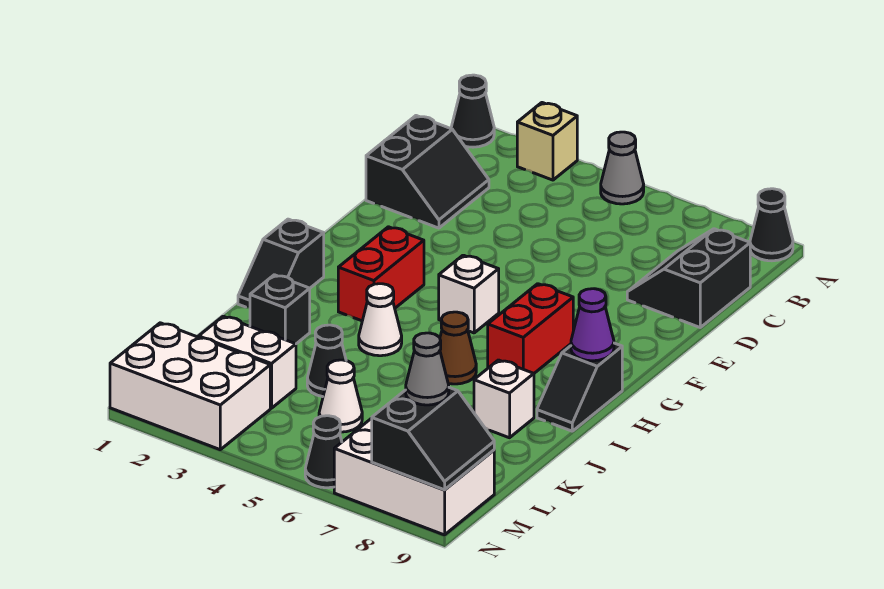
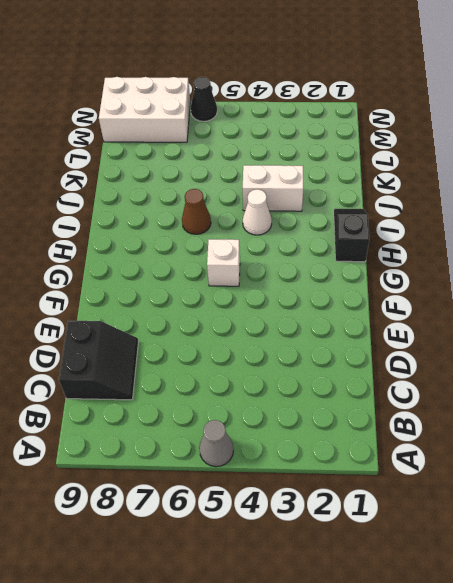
white 1x2 brick [243,165,303,211] -> white 1x2 brick moved to [199,316,296,408]
none -> black 1x1 cone [451,75,494,147]
none -> tan 1x1 brick [517,103,577,180]
none -> black 1x1 cone [750,189,793,261]

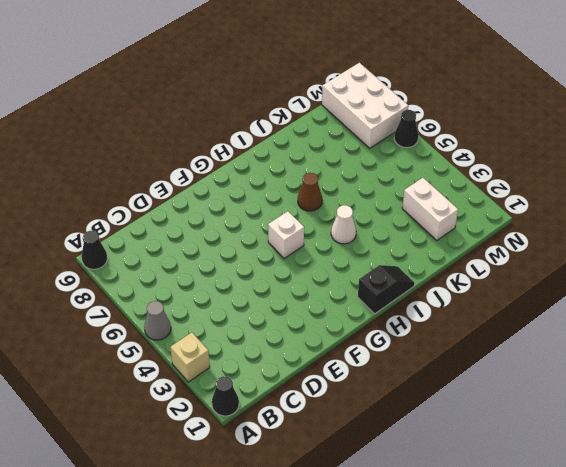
none -> black 2x2 slope [366,116,489,228]
none -> black 2x2 slope [627,229,750,327]
none -> red 1x2 brick [338,227,424,321]

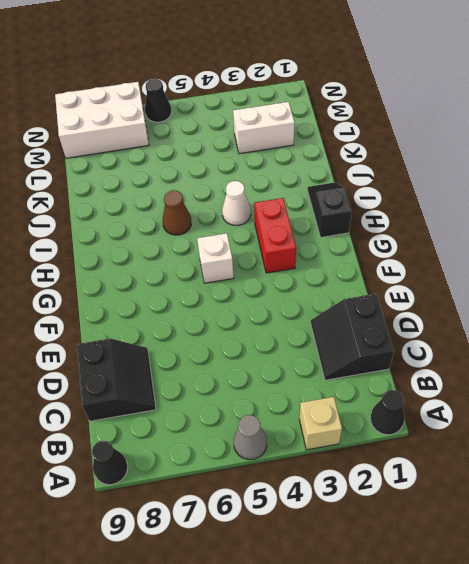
none -> red 1x2 brick [488,284,573,373]
none -> black 1x2 slope [537,343,622,431]
none -> black 1x1 brick [250,275,310,344]

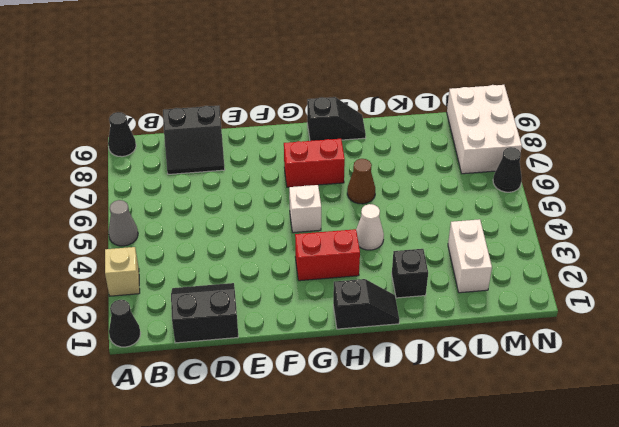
none -> white 1x1 brick [474,360,534,438]
none -> black 1x1 cone [307,325,346,397]
none -> white 1x1 cone [319,360,362,432]

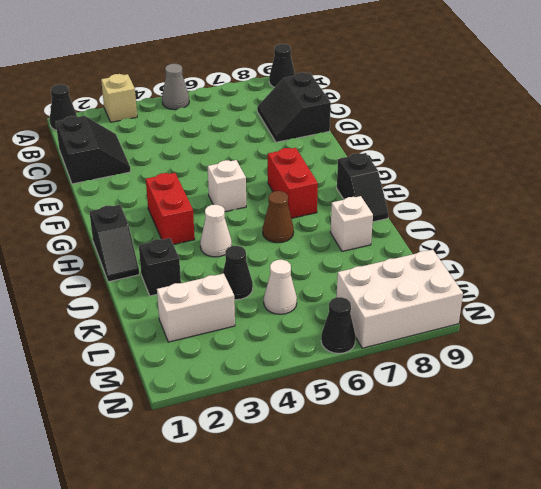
none -> white 2x3 brick [110,323,270,450]
none -> purple 1x1 cone [571,289,614,361]
none -> black 2x2 slope [372,388,494,490]

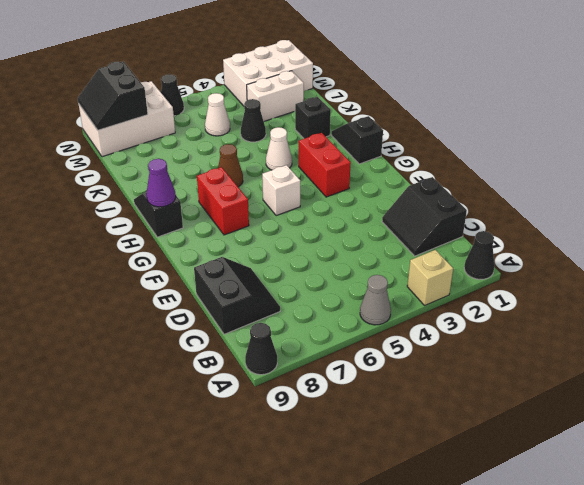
none -> white 1x1 brick [474,360,534,438]
none -> grey 1x1 cone [406,333,449,405]

